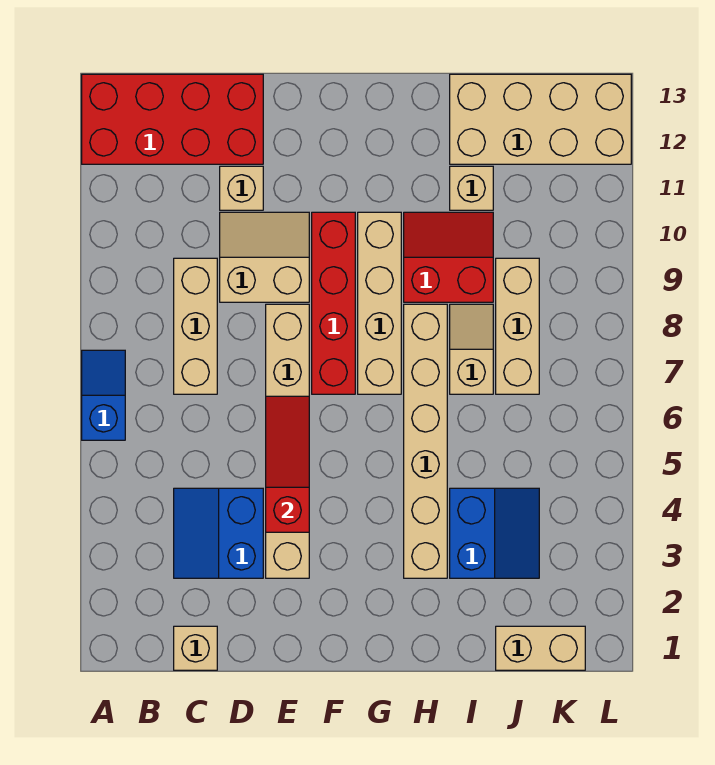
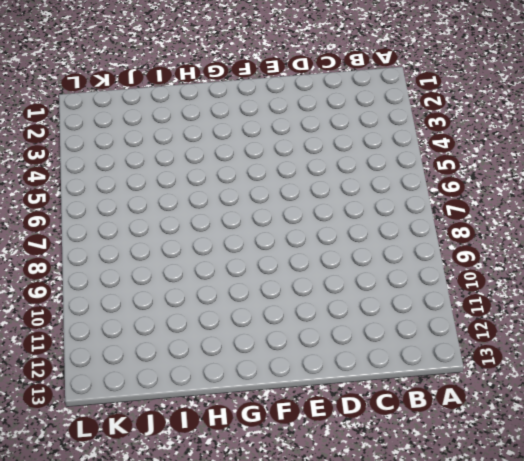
none -> blue 1x2 slope [82,350,125,440]
none -> red 2x4 brick [82,74,263,164]
none -> tan 1x1 brick [174,626,217,670]

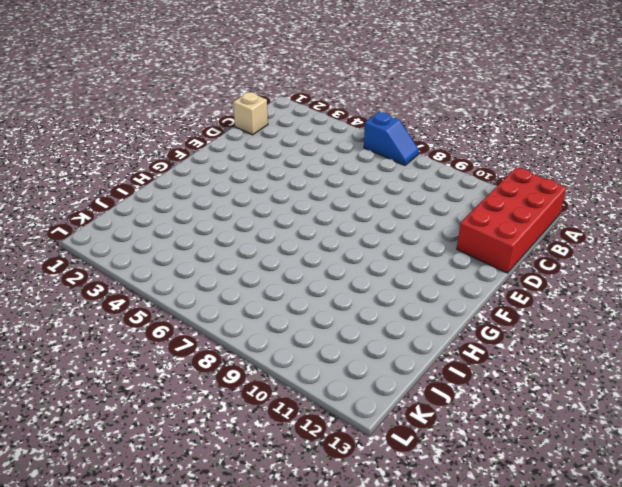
none -> blue 2x2 slope [174,488,263,578]
none -> tan 1x3 brick [174,258,217,394]
none -> tan 2x2 slope [220,212,309,302]

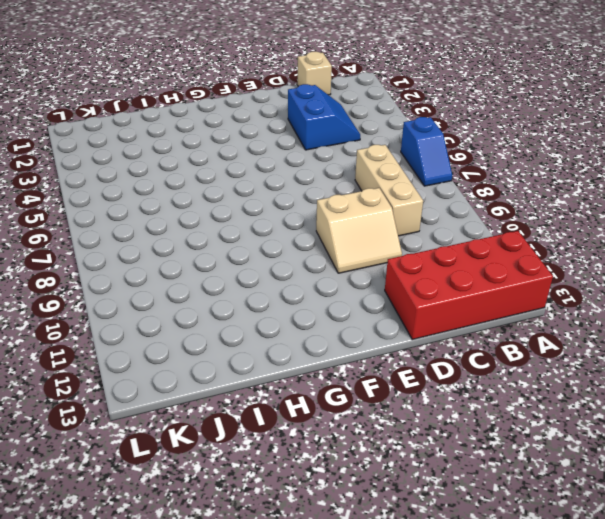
none -> tan 1x1 brick [220,166,263,210]
none -> tan 1x6 brick [266,304,309,578]
none -> red 1x4 brick [312,212,355,394]

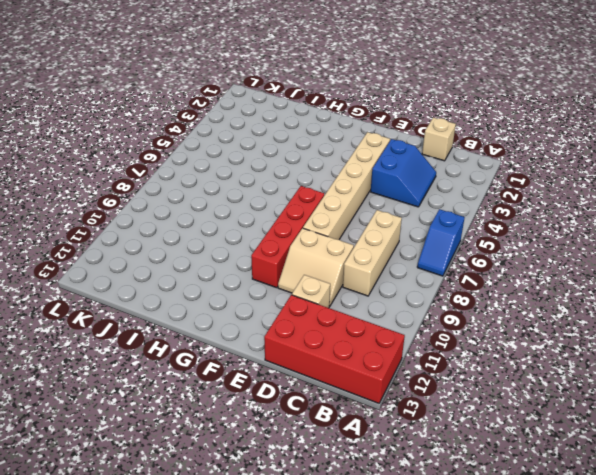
none -> tan 1x4 brick [358,212,401,394]
none -> tan 1x6 brick [404,304,447,578]
none -> red 2x2 slope [404,212,493,302]

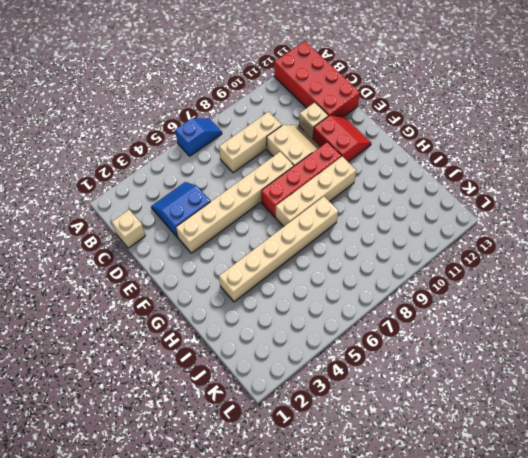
red 2x2 slope [313,116,371,162] -> red 2x2 slope moved to [404,212,493,302]
none -> blue 2x2 slope [450,488,539,578]
none -> tan 1x2 slope [450,304,493,394]
none -> tan 1x1 brick [450,166,493,210]

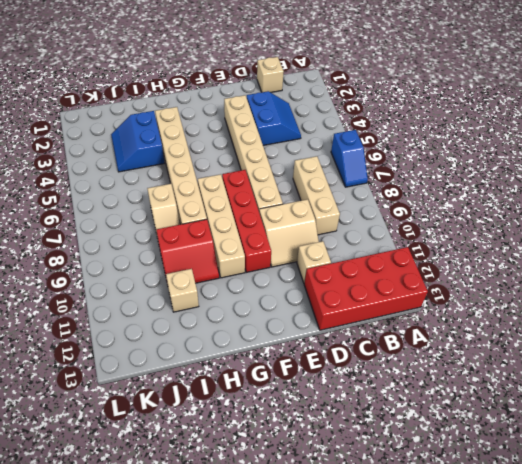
none -> tan 2x4 brick [450,74,631,164]
none -> tan 1x2 brick [496,626,585,670]
none -> tan 1x3 brick [496,258,539,394]

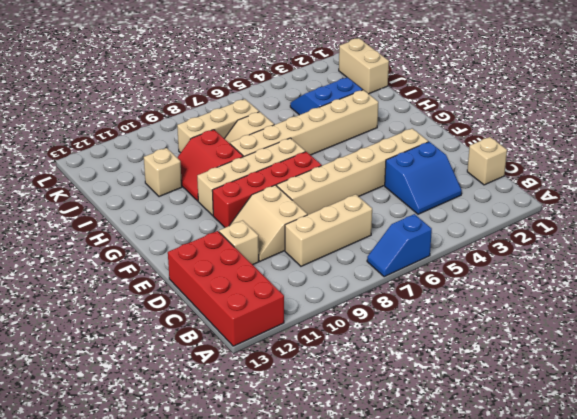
none -> tan 2x4 brick [450,74,631,164]
none -> red 1x3 slope [266,396,309,532]

